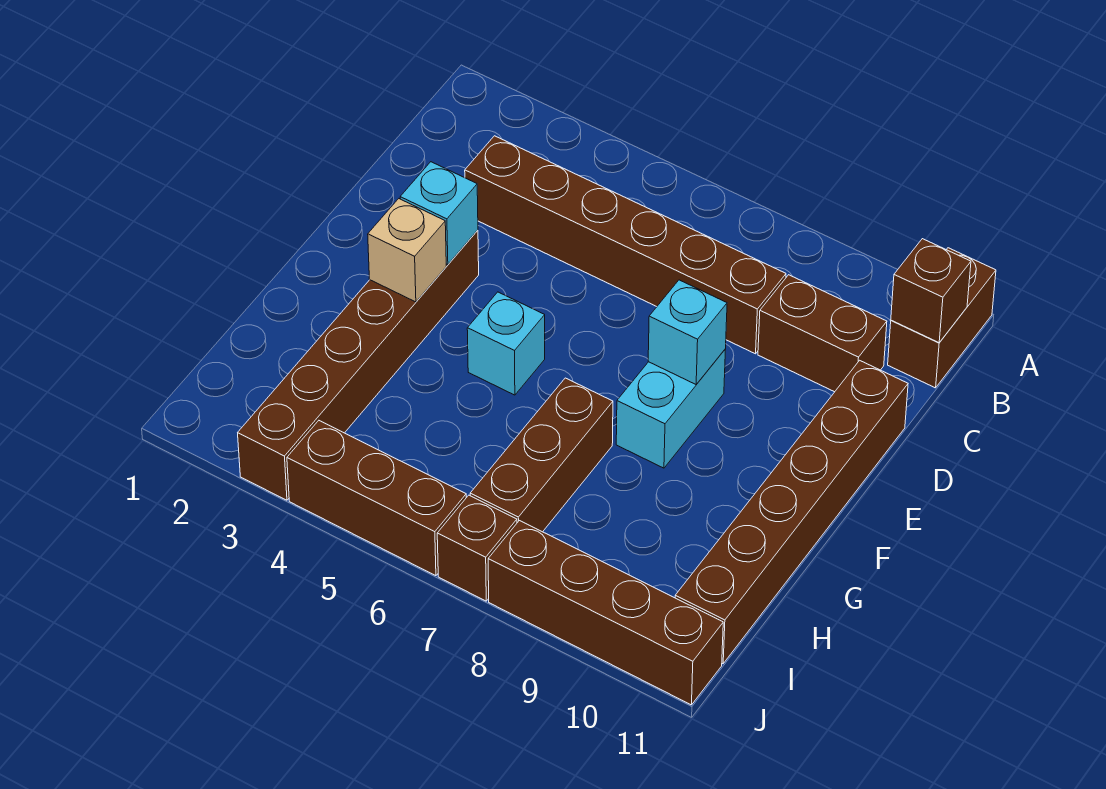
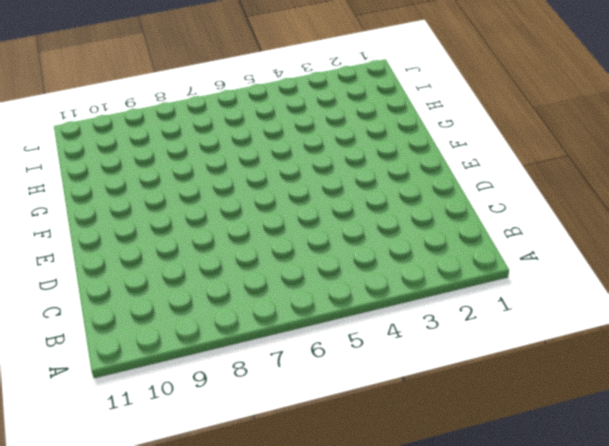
none -> brown 1x2 brick [888,248,996,388]
none -> brown 1x6 brick [465,136,786,354]
none -> brown 1x2 brick [758,275,887,392]

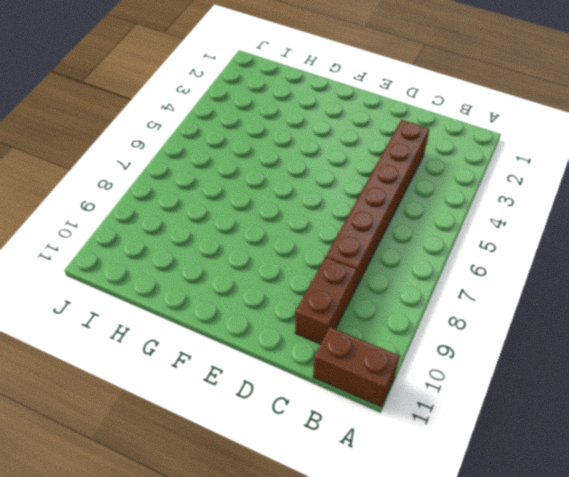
none -> brown 1x6 brick [675,360,908,664]
none -> brown 1x6 brick [238,230,479,500]
none -> cyan 1x2 brick [616,349,726,468]

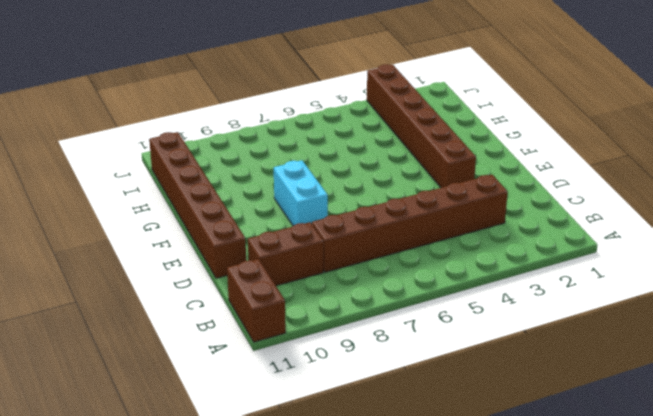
none -> cyan 1x1 brick [467,292,545,395]
none -> brown 1x3 brick [470,378,613,532]
none -> brown 1x3 brick [287,421,466,576]

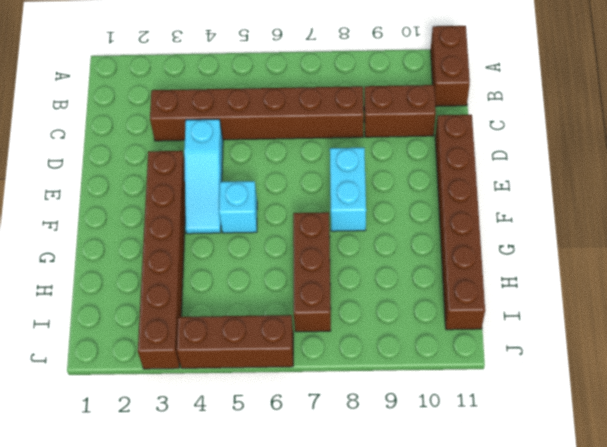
cyan 1x3 slope [184,119,223,234] -> none
none -> brown 1x1 brick [437,495,517,601]
none -> brown 1x4 brick [488,521,723,705]
none -> brown 1x1 brick [891,239,971,343]

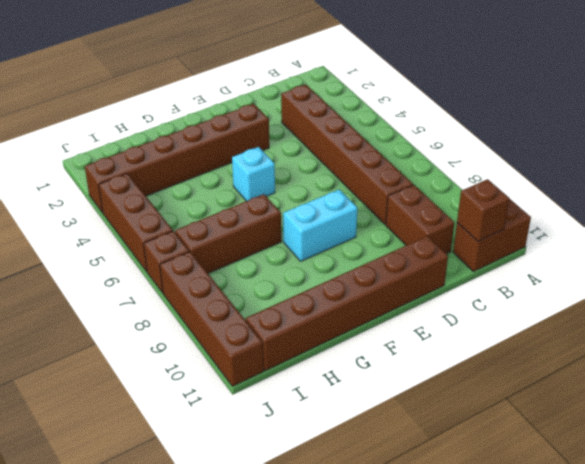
none -> cyan 1x1 brick [400,162,478,265]
none -> cyan 1x1 brick [648,280,727,384]
none -> tan 1x1 brick [368,199,446,302]

